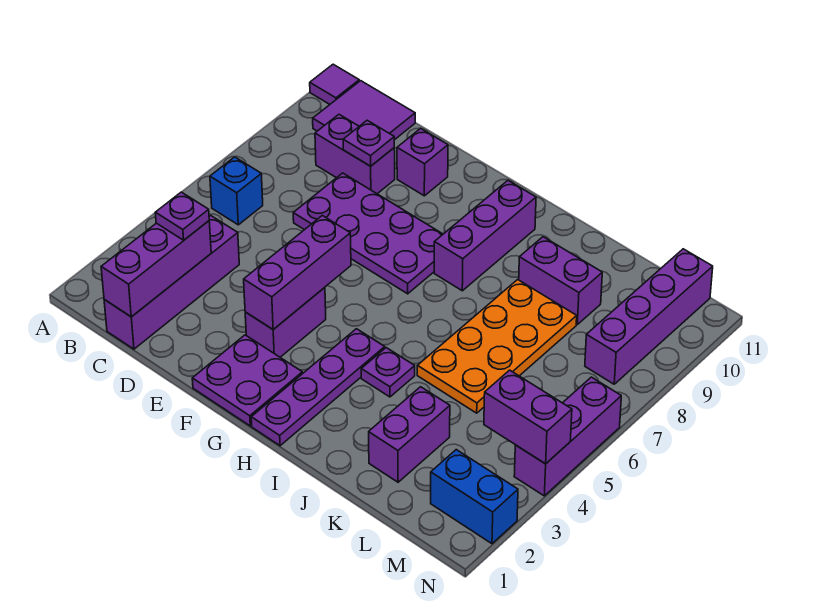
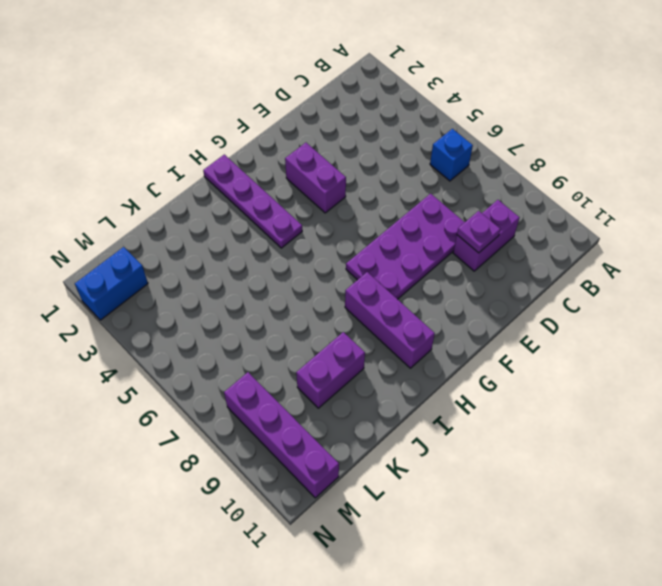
none -> purple 1x1 tile [310,64,359,104]
none -> purple 2x2 tile [313,81,415,140]
none -> purple 1x4 brick [104,216,239,349]

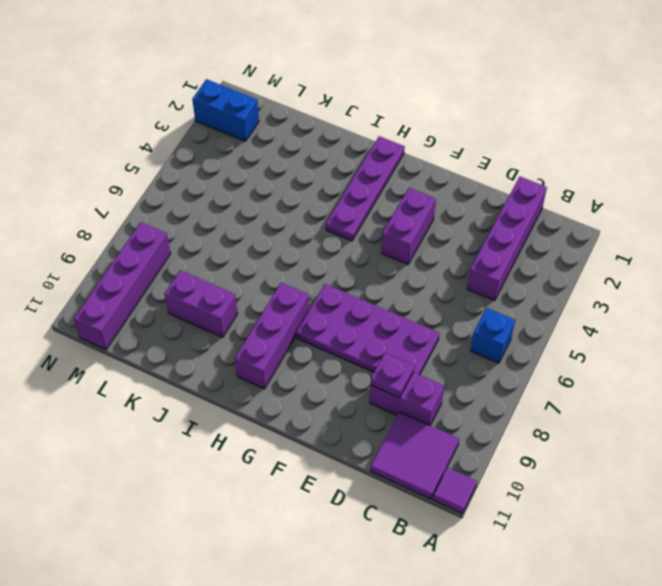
none -> purple 1x1 brick [397,128,448,196]
none -> purple 2x2 plate [192,335,302,426]
none -> purple 1x1 plate [361,348,415,397]

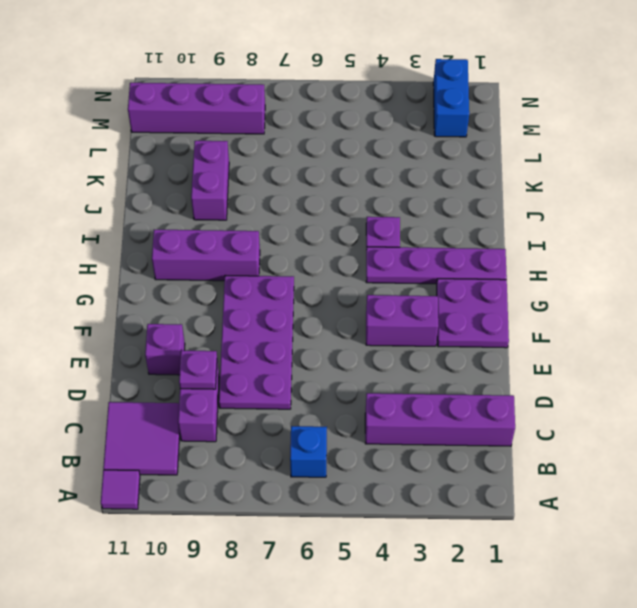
none -> orange 2x4 plate [417,280,577,413]
none -> purple 1x2 brick [369,387,450,482]
none -> purple 1x3 brick [514,377,621,496]

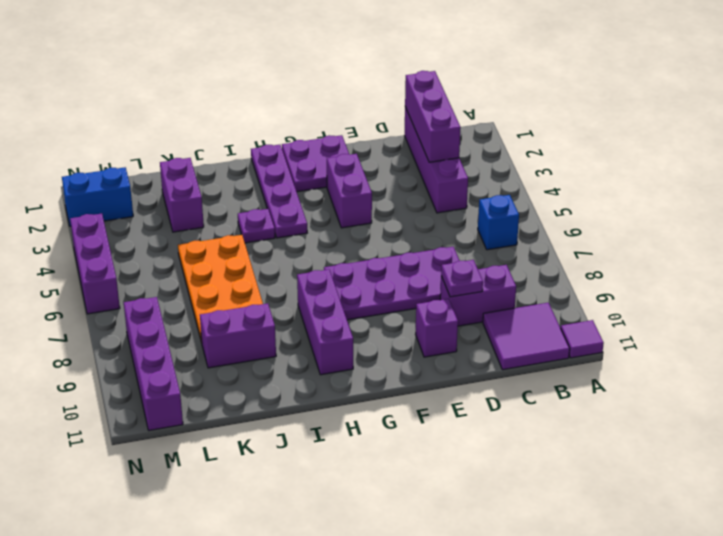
none -> purple 1x3 brick [244,216,351,329]
none -> purple 1x2 brick [484,370,572,464]
none -> purple 1x1 plate [155,192,209,240]

